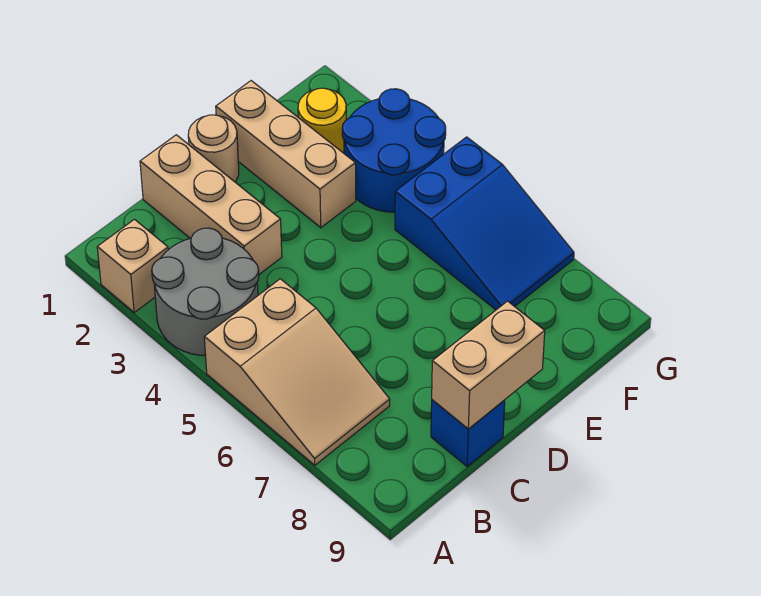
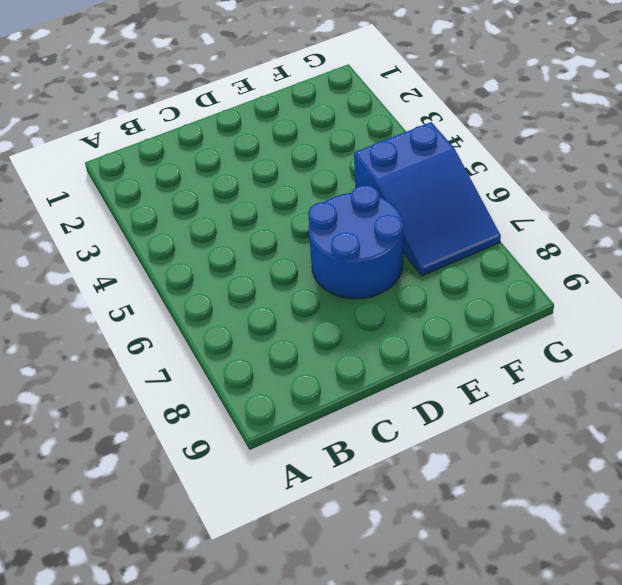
blue 2x2 round brick [308,185,403,299] -> blue 2x2 round brick moved to [342,89,446,212]
none -> tan 1x1 brick [97,219,168,313]
none -> grey 2x2 round brick [152,228,259,356]

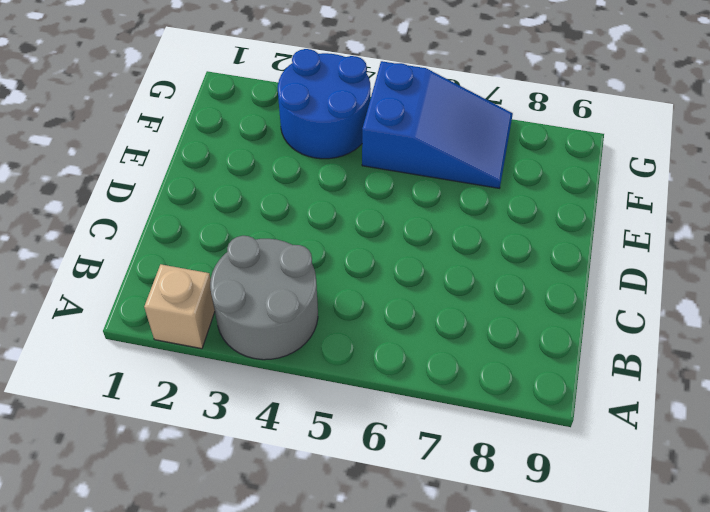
none -> tan 2x3 slope [204,279,390,465]
none -> tan 1x3 brick [140,135,282,274]

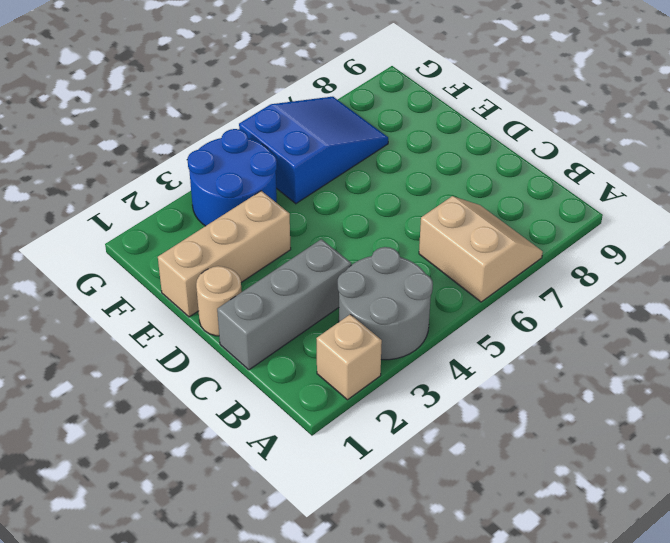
tan 2x2 slope [419,196,543,302] -> tan 2x3 slope [204,279,390,465]
grey 1x3 brick [217,239,351,370] -> tan 1x3 brick [140,135,282,274]
none -> blue 1x1 brick [431,400,505,467]
none -> yellow 1x1 round brick [298,88,346,153]

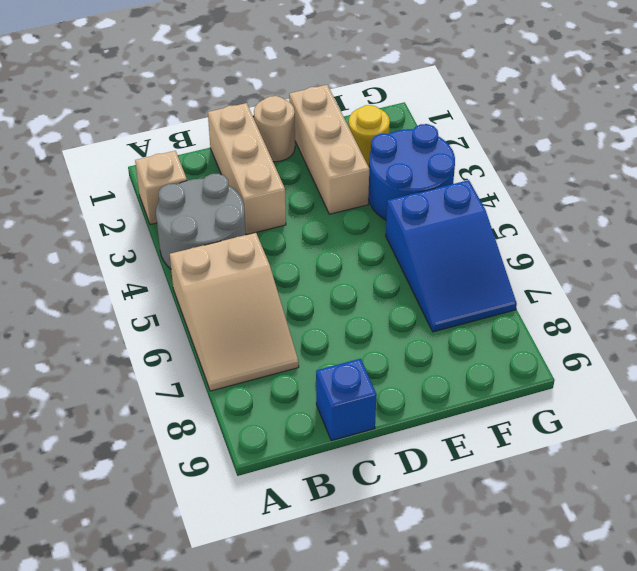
none -> tan 1x2 brick [432,301,545,429]

